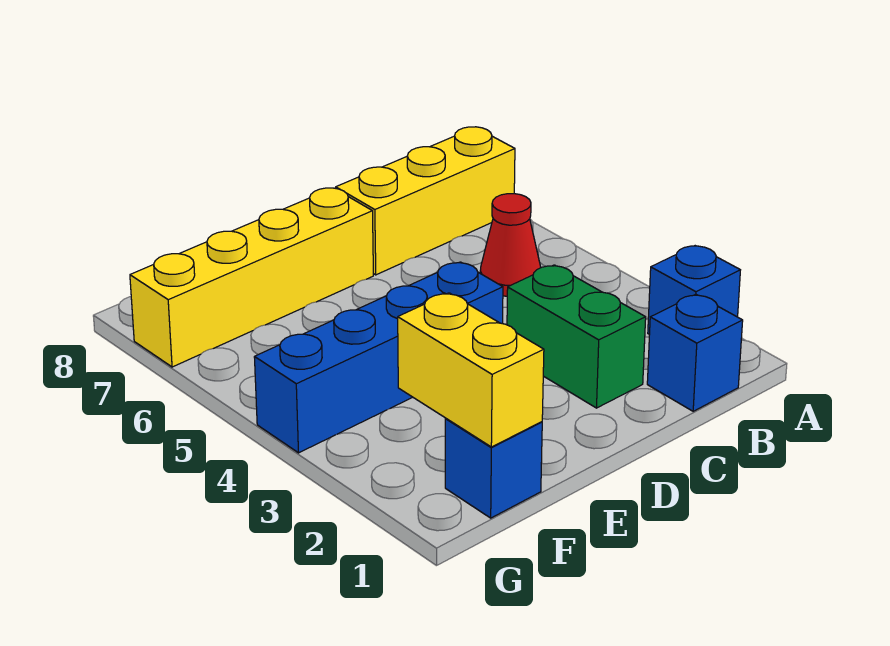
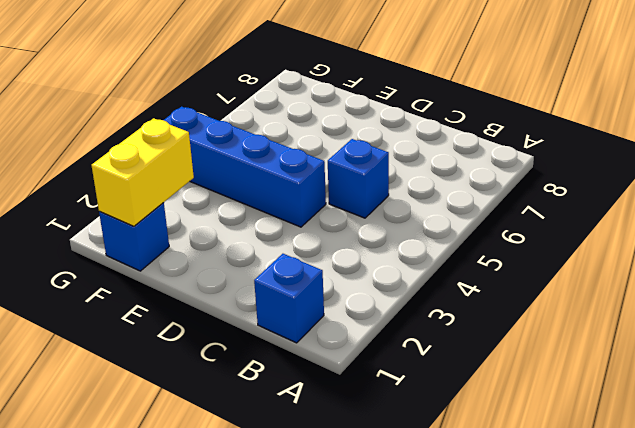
blue 1x1 brick [328,139,389,218] -> blue 1x1 brick moved to [648,246,740,334]
none -> yellow 1x3 brick [336,127,515,275]
none -> red 1x1 cone [480,194,541,296]

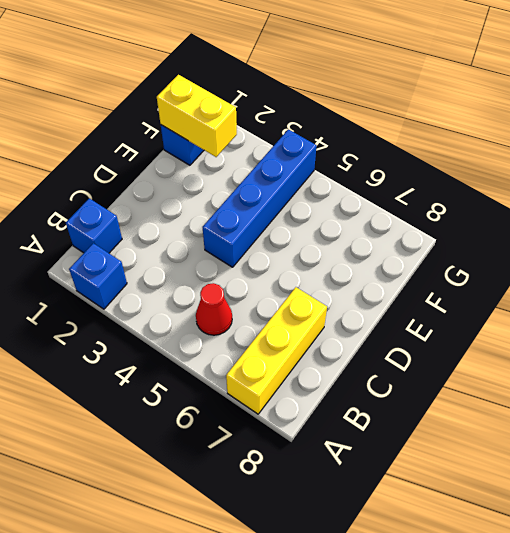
none -> green 1x2 brick [507,265,646,408]
none -> yellow 1x4 brick [130,188,373,367]

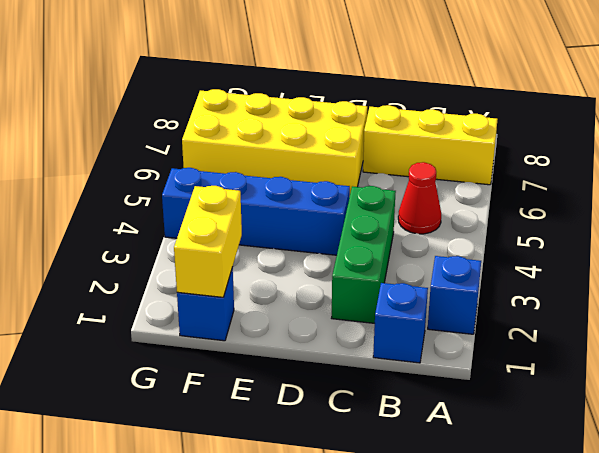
green 1x3 brick [332,186,396,323] -> green 1x2 brick [507,265,646,408]
yellow 2x4 brick [182,89,367,197] -> yellow 1x4 brick [130,188,373,367]

